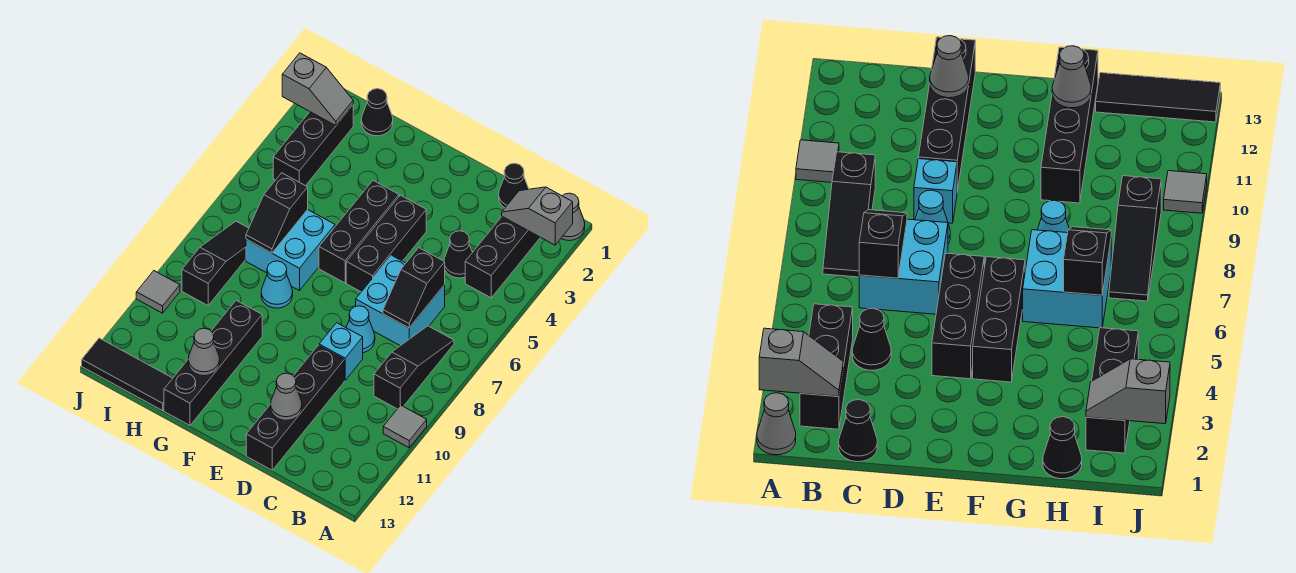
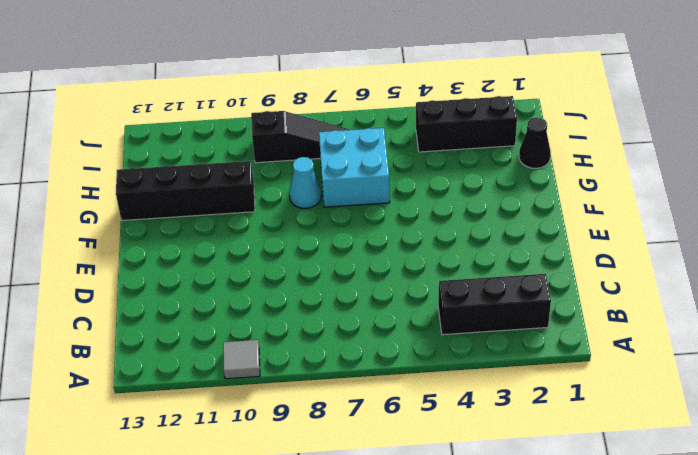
none -> grey 1x1 cone [561,193,585,241]
none -> black 1x3 slope [374,326,454,409]
none -> black 1x1 cone [499,163,529,208]

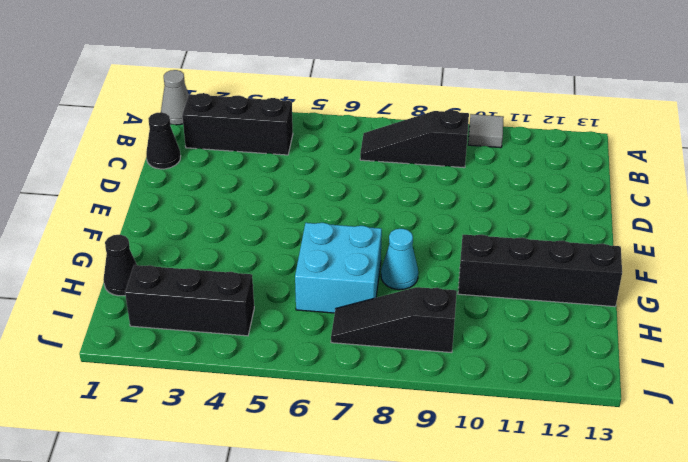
none -> black 1x1 cone [444,231,473,278]
none -> cyan 2x2 brick [356,255,445,346]
none -> cyan 1x1 cone [346,306,375,353]

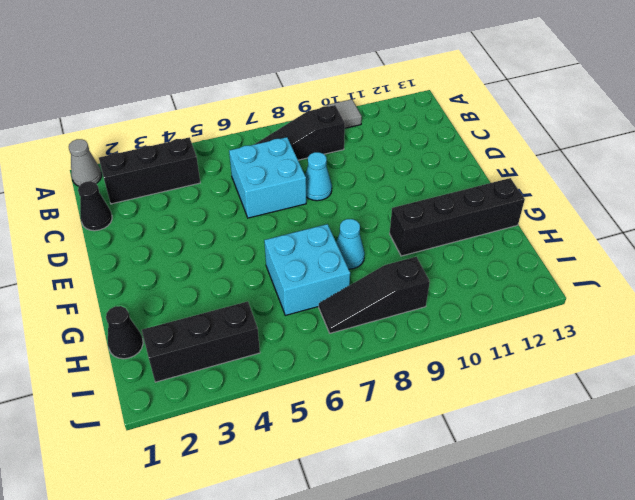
none -> black 1x1 cone [444,231,473,278]
none -> cyan 1x1 brick [319,323,363,380]
none -> black 1x4 brick [246,345,344,470]

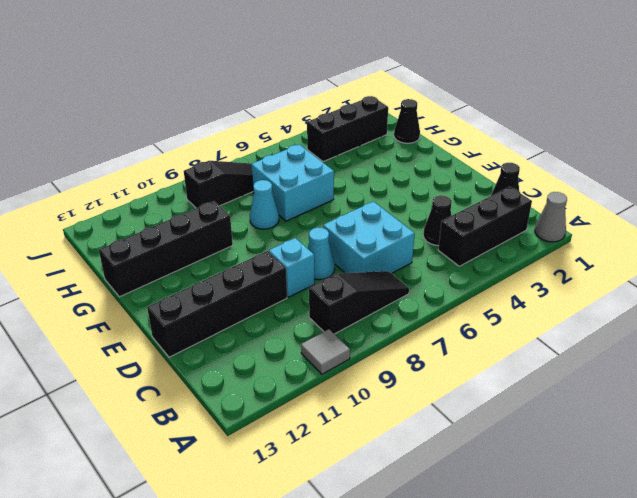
none -> black 1x3 brick [346,195,426,292]
none -> black 1x3 brick [319,181,399,283]
none -> black 1x3 tile [82,338,173,410]

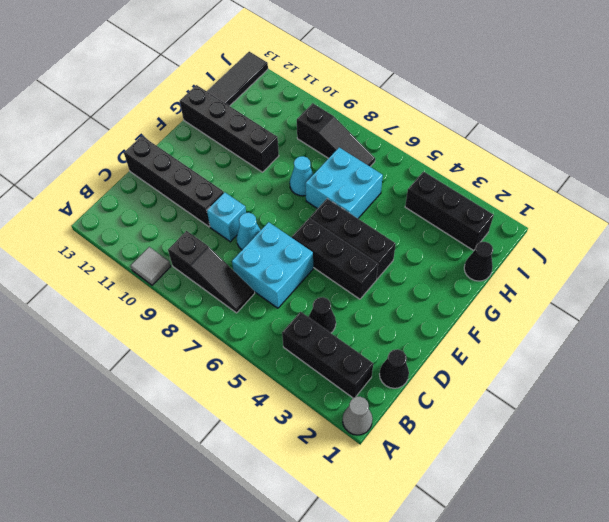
none -> grey 1x1 tile [136,271,180,313]
none -> grey 1x2 slope [502,187,573,245]
none -> black 1x2 slope [383,248,445,328]

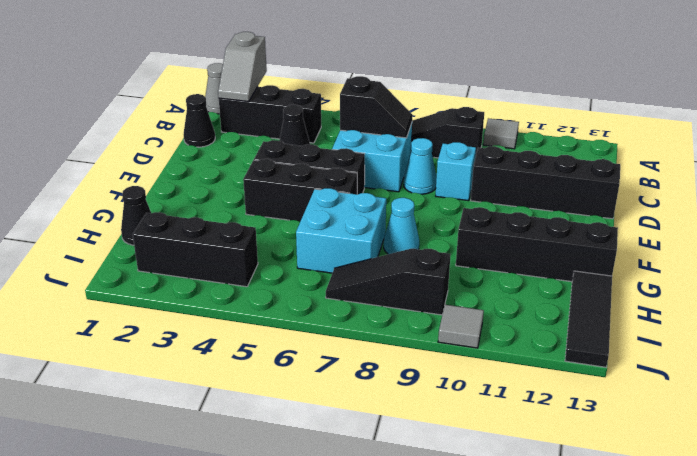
none -> grey 1x1 cone [271,373,302,420]
none -> grey 1x1 cone [188,328,220,376]
none -> black 1x2 slope [246,173,308,253]

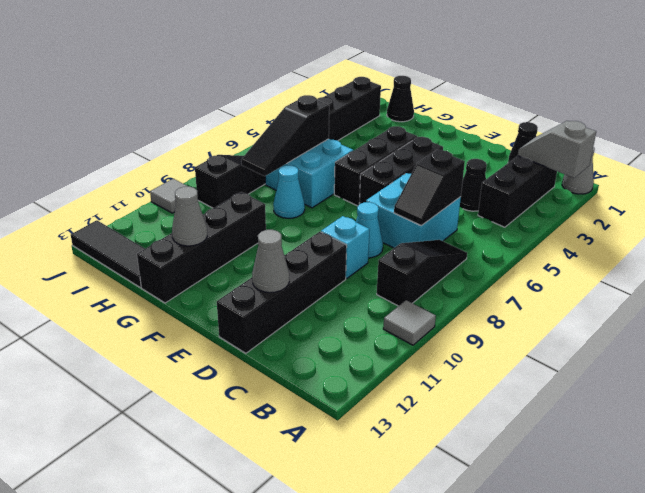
black 1x3 slope [242,95,329,176] -> black 1x2 slope [246,173,308,253]
none -> grey 1x2 slope [282,53,353,126]

